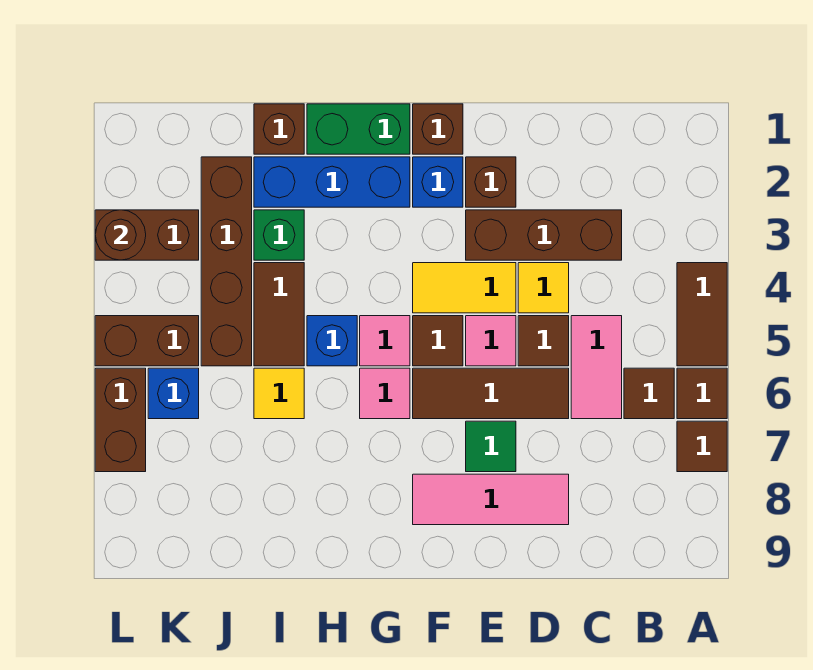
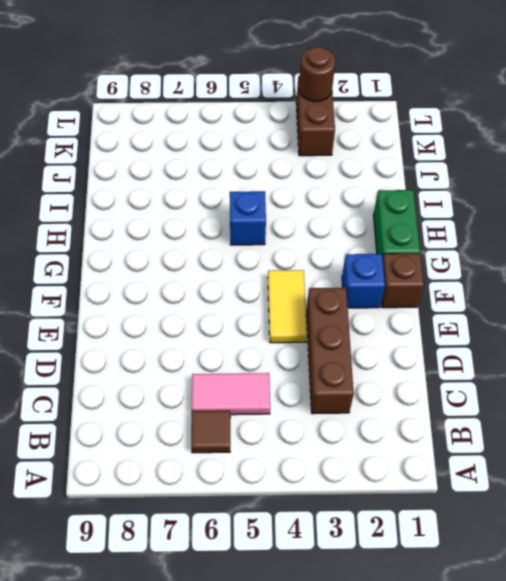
none -> brown 1x2 tile [677,263,727,366]
none -> brown 1x1 tile [677,368,727,419]
none -> brown 1x1 tile [677,421,727,472]
none -> yellow 1x1 tile [518,263,569,313]

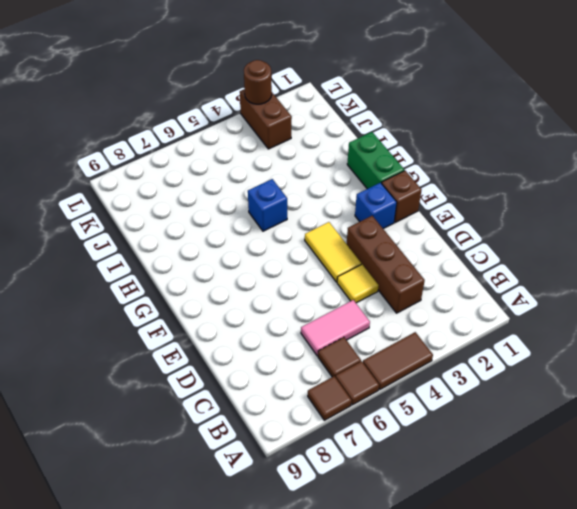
none -> brown 1x1 tile [518,316,569,366]
none -> brown 1x3 tile [413,368,569,419]
none -> pink 1x3 tile [413,474,569,525]
none -> brown 1x1 brick [466,157,516,207]

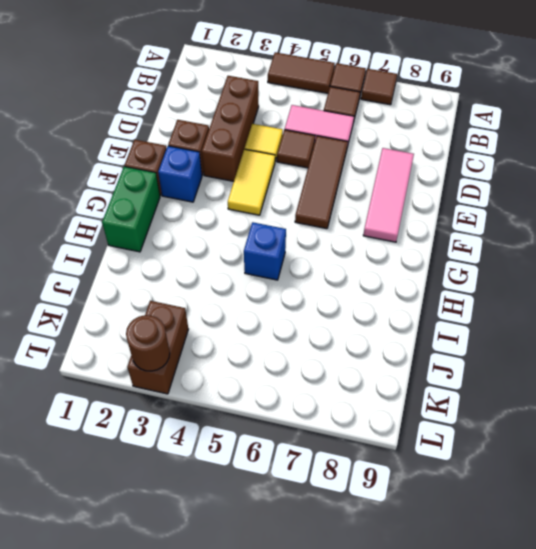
none -> pink 1x1 tile [466,316,516,366]
none -> green 1x1 tile [466,421,516,472]
none -> brown 1x1 tile [413,316,463,366]
none -> blue 1x3 brick [254,157,410,207]

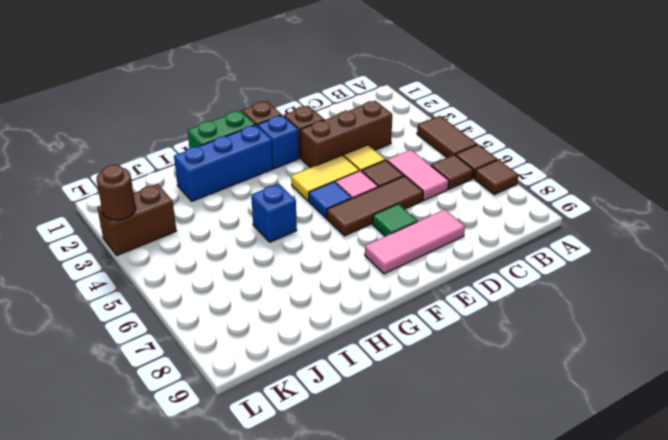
blue 1x1 tile [309,182,352,218] -> brown 1x1 tile [413,316,463,366]
none -> pink 1x1 tile [360,316,410,366]
none -> pink 1x1 tile [360,368,410,419]
none -> brown 1x1 brick [254,104,304,154]
none -> green 1x1 brick [254,210,304,260]

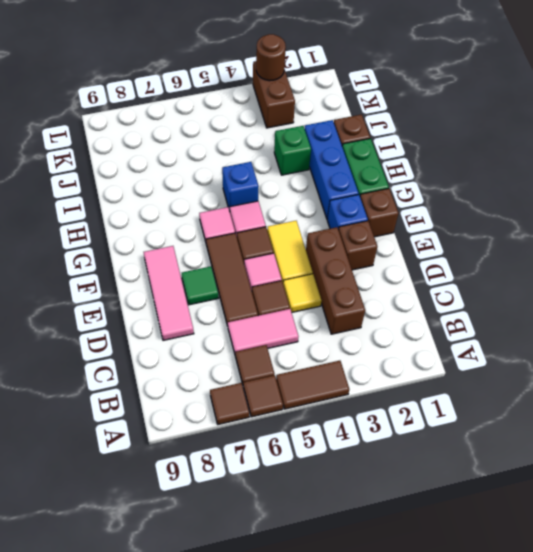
none -> brown 1x2 tile [254,263,304,366]
none -> yellow 1x1 tile [254,368,304,419]
none -> brown 1x4 brick [201,157,252,366]
none -> brown 1x2 brick [95,316,199,366]

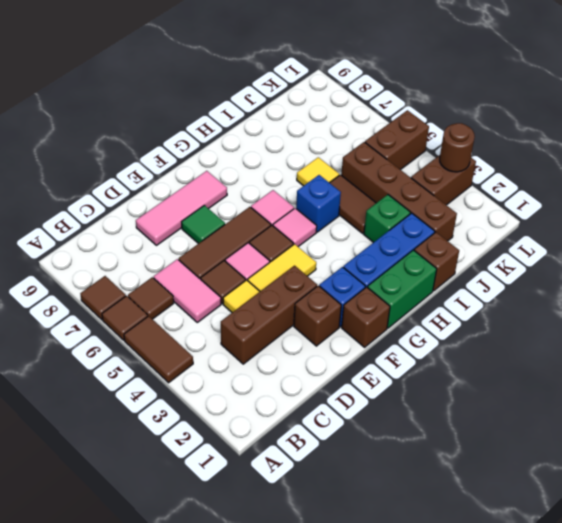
none -> blue 1x1 brick [148,368,199,419]
none -> brown 1x2 brick [95,368,146,472]

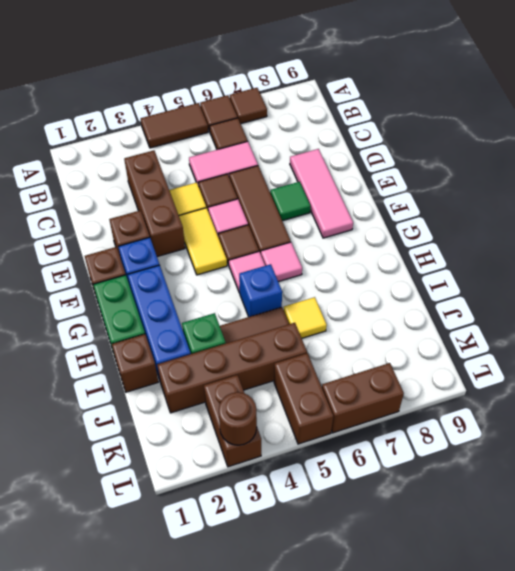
none -> blue 1x1 brick [148,368,199,419]

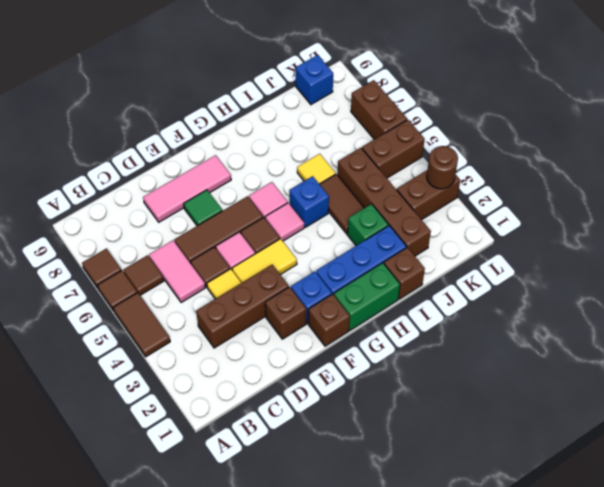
blue 1x1 brick [296,55,333,104] -> blue 1x1 brick moved to [148,368,199,419]

